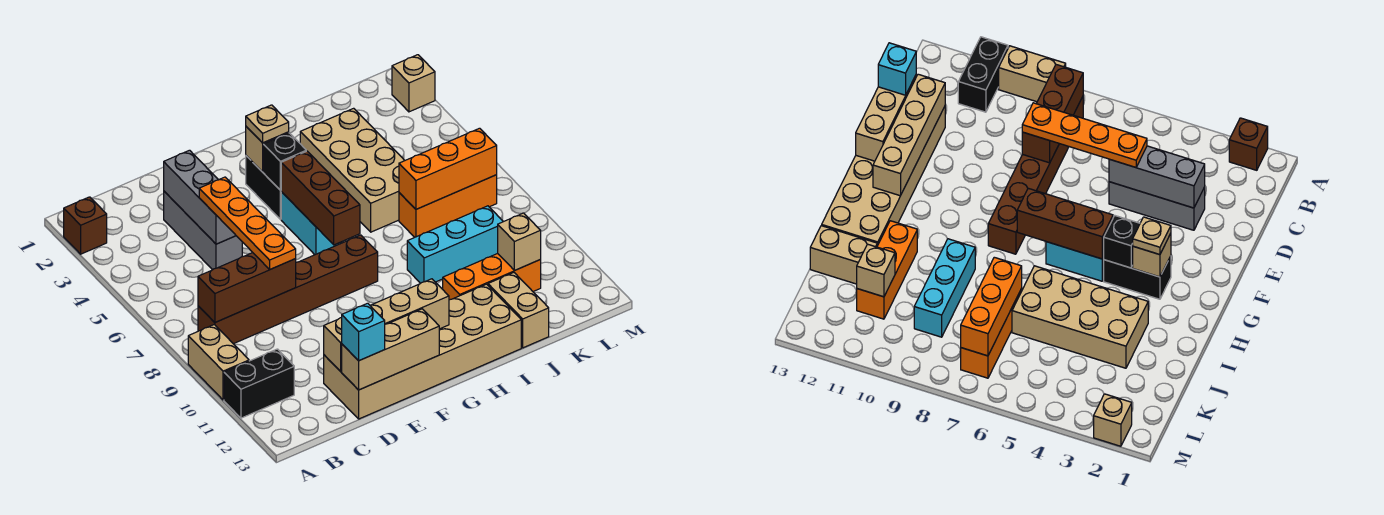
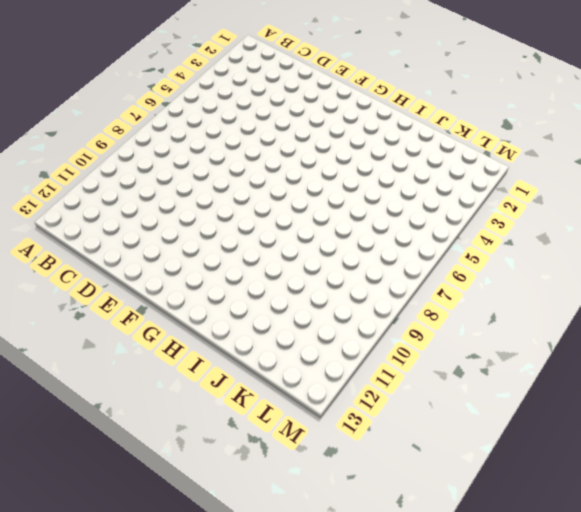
none -> brown 1x1 brick [64,197,107,254]
none -> tan 1x2 brick [188,324,249,400]
none -> black 1x2 brick [224,349,294,418]

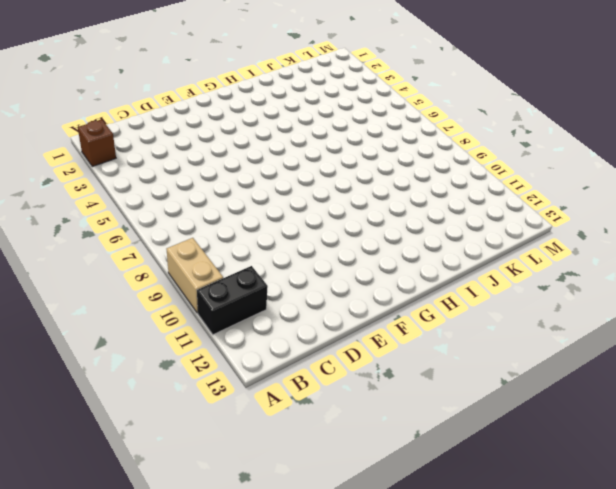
none -> brown 1x6 brick [198,235,378,344]
none -> grey 1x3 brick [164,191,242,270]
none -> tan 2x6 brick [324,284,521,419]

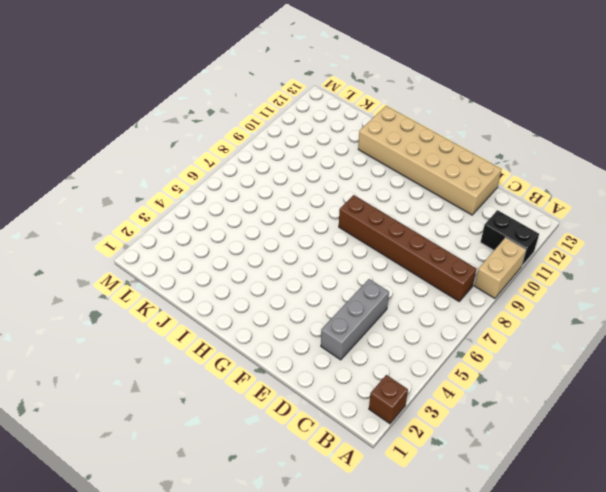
none -> black 1x2 brick [246,156,281,219]
none -> cyan 1x2 brick [281,192,342,255]
none -> tan 2x4 brick [300,108,405,232]

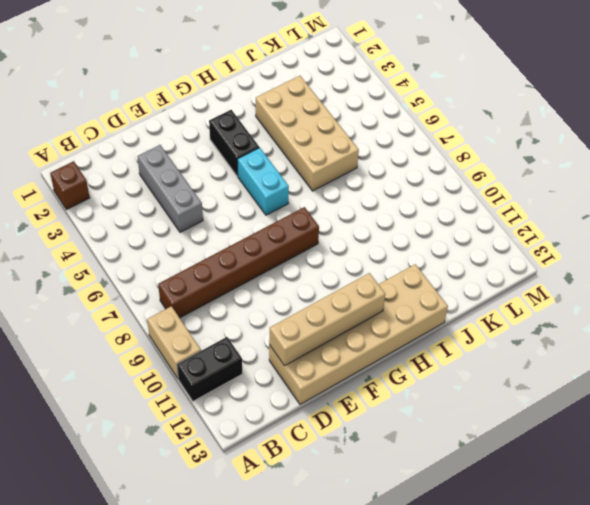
none -> cyan 1x3 brick [407,206,503,283]
none -> orange 1x3 brick [443,253,541,300]
none -> orange 1x3 brick [399,175,497,237]

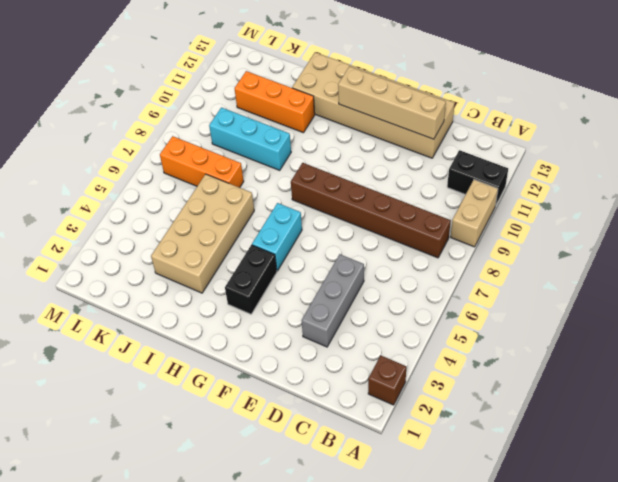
none -> tan 1x2 brick [488,273,549,348]
none -> tan 1x1 brick [392,55,435,112]
none -> brown 1x3 brick [198,253,296,322]

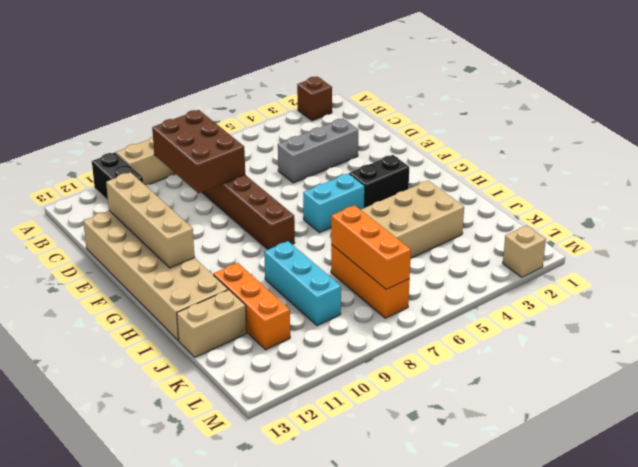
brown 2x3 brick [152,110,245,193] -> brown 1x3 brick [198,253,296,322]
none -> grey 1x3 brick [164,150,236,244]
none -> tan 1x3 brick [342,309,439,390]
none -> tan 1x1 brick [246,127,289,172]

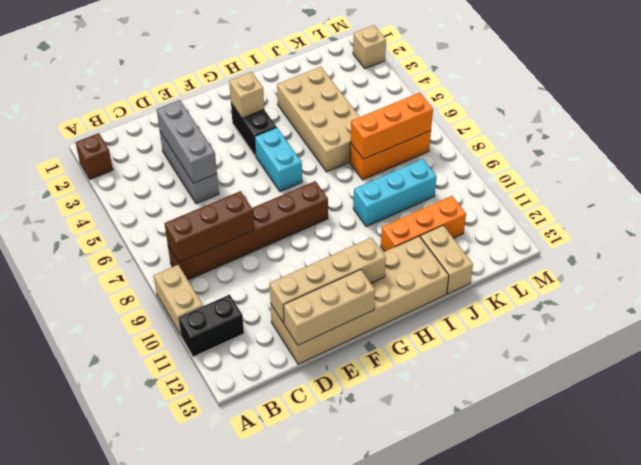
none -> black 1x1 brick [263,133,306,190]
none -> brown 1x3 brick [281,151,360,245]
none -> tan 1x1 brick [498,213,541,271]

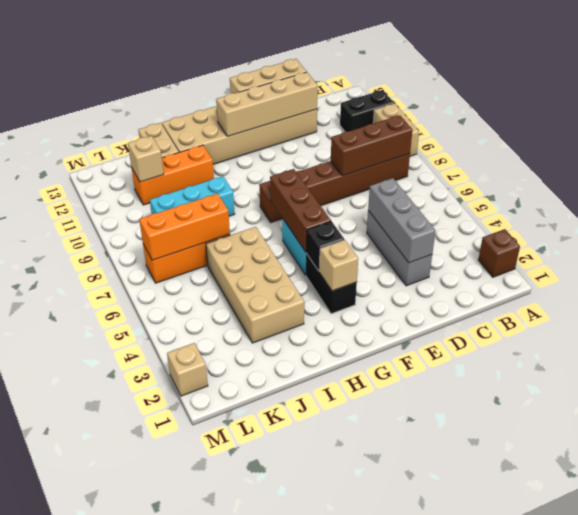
none -> orange 1x4 plate [199,177,296,269]
none -> cyan 1x1 brick [342,303,385,361]
none -> tan 1x1 plate [246,105,289,143]

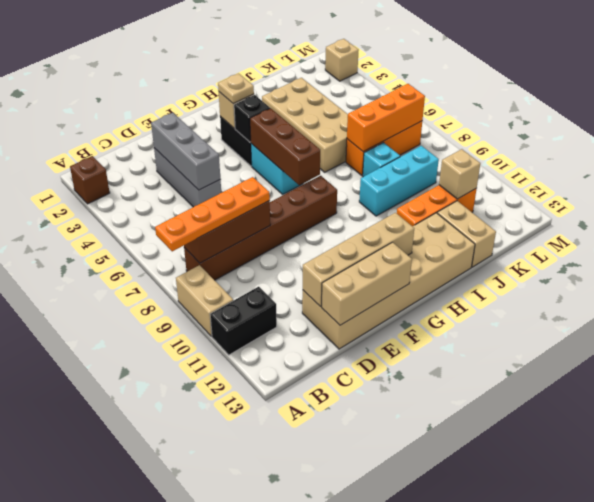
orange 1x4 plate [155,177,270,251] -> orange 1x4 plate turned to [199,177,296,269]
cyan 1x1 brick [363,143,400,177] -> cyan 1x1 brick moved to [342,303,385,361]

